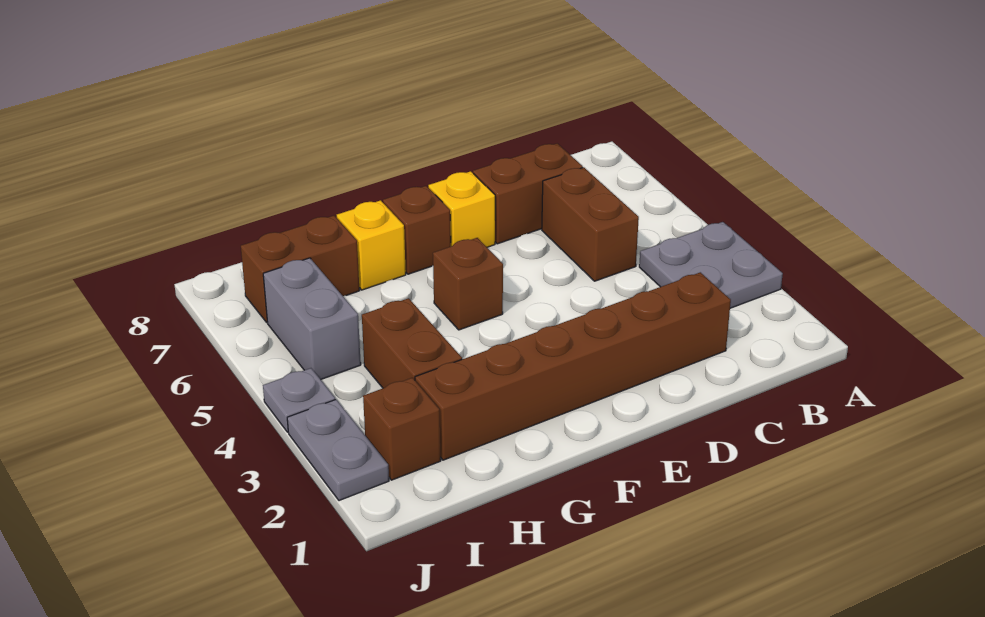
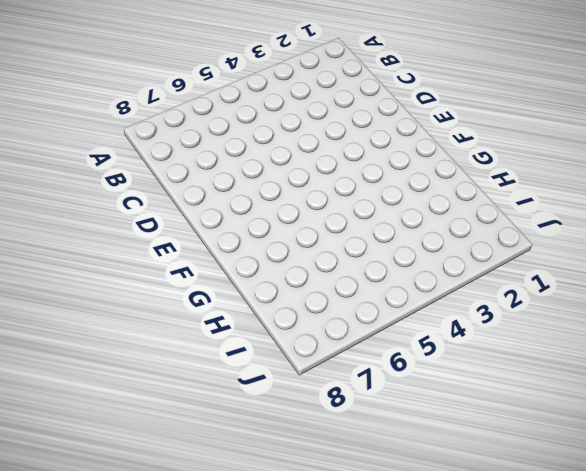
none -> grey 2x2 plate [639,222,783,308]
none -> brown 1x6 brick [415,272,731,460]
none -> brown 1x2 brick [542,167,639,281]

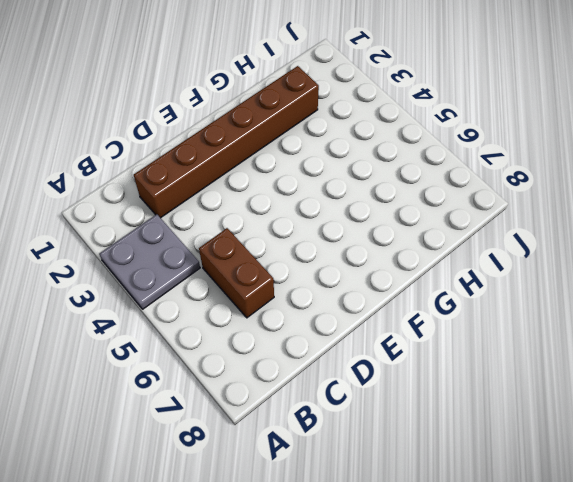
none -> brown 1x2 brick [473,143,583,244]
none -> yellow 1x1 brick [428,171,495,247]
none -> brown 1x1 brick [433,238,503,330]

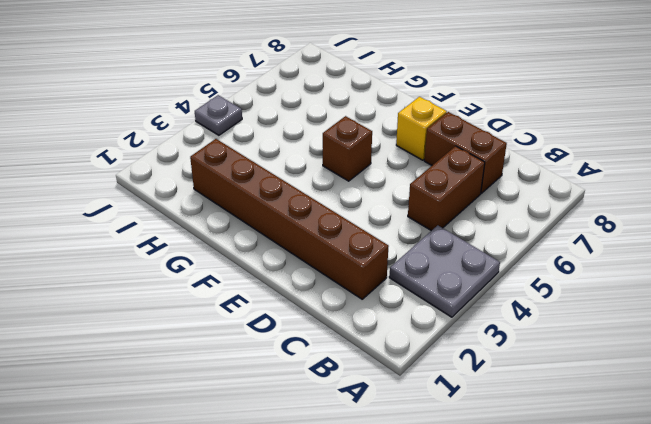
none -> brown 1x1 brick [383,186,451,274]
none -> yellow 1x1 brick [337,200,406,290]
none -> brown 1x2 brick [362,298,462,388]

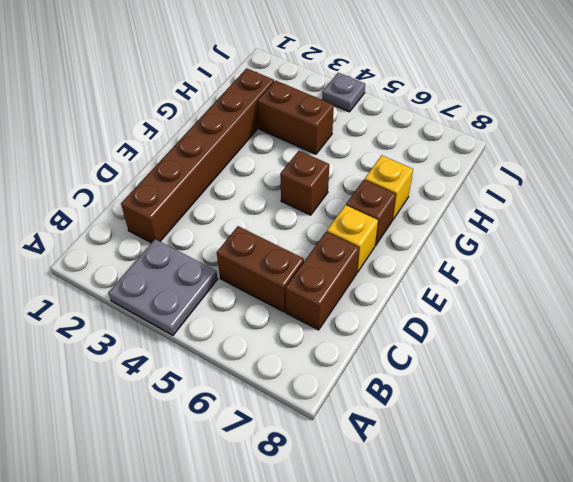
none -> brown 1x2 brick [241,216,360,322]
none -> brown 1x1 brick [363,378,441,480]
none -> grey 1x2 brick [263,258,361,379]

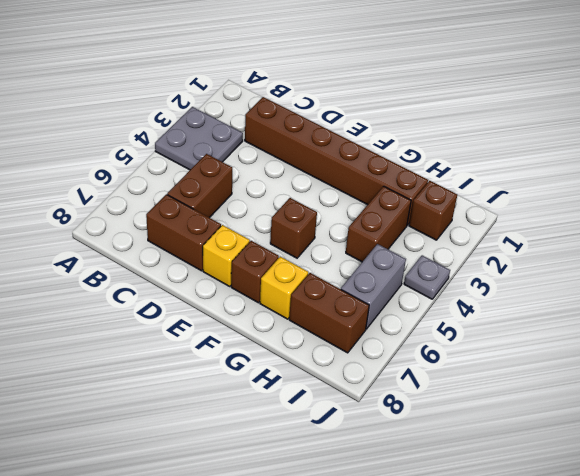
none -> grey 1x2 plate [287,400,389,501]

